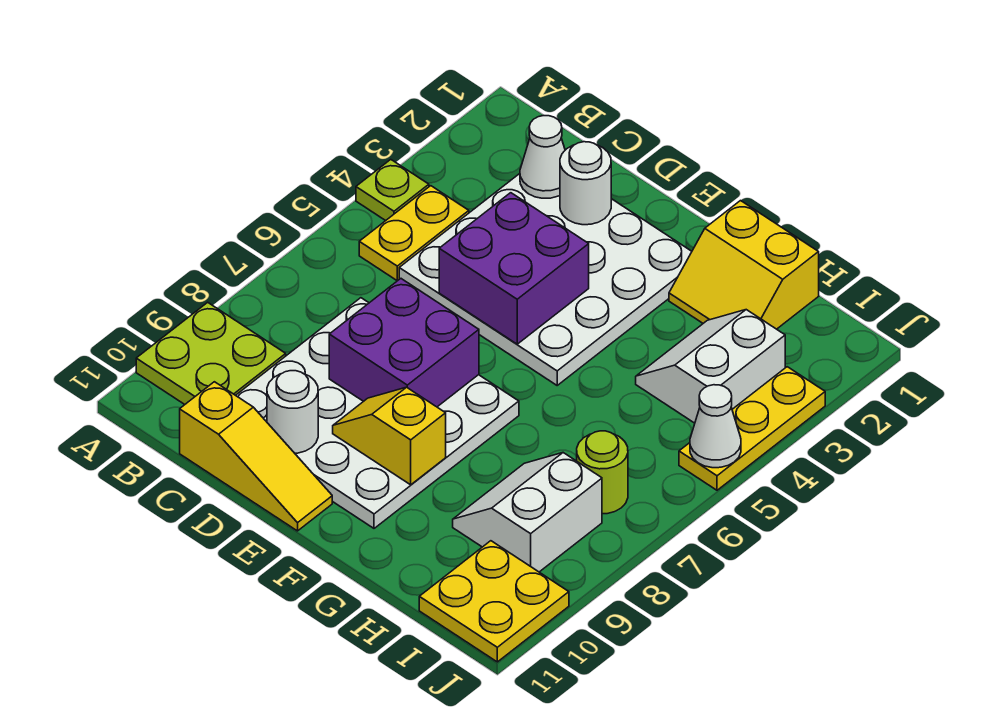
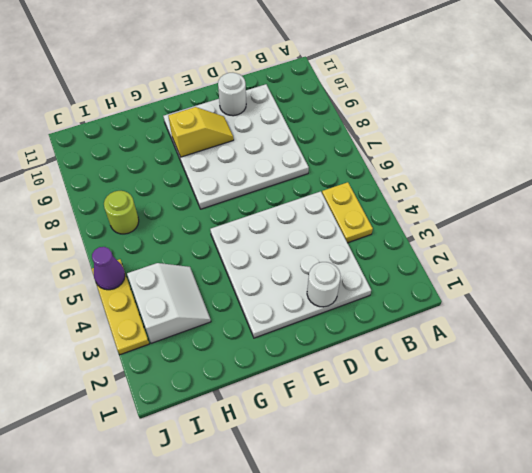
purple 1x1 cone [92,247,125,290] -> white 1x1 cone [690,385,741,468]
none -> lime 1x1 plate [356,160,429,221]
none -> lime 2x2 plate [136,302,286,404]
none -> yellow 1x3 slope [180,382,332,531]

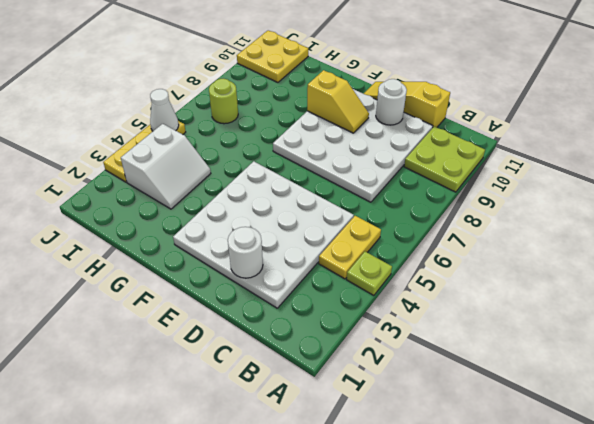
none -> yellow 2x2 slope [669,201,819,329]
none -> white 2x2 slope [453,453,602,572]
none -> white 1x1 cone [520,116,565,198]

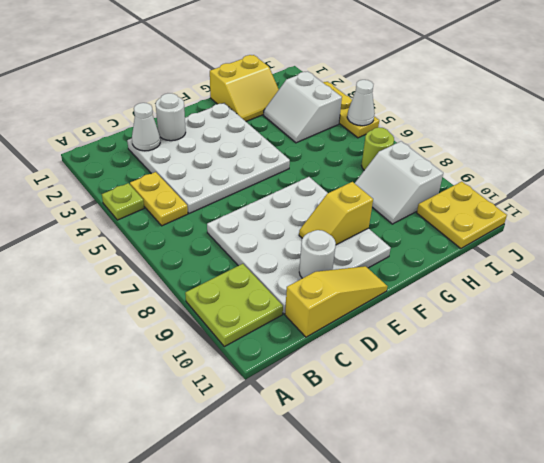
none -> purple 2x2 brick [439,193,589,344]
none -> purple 2x2 brick [329,279,479,407]

